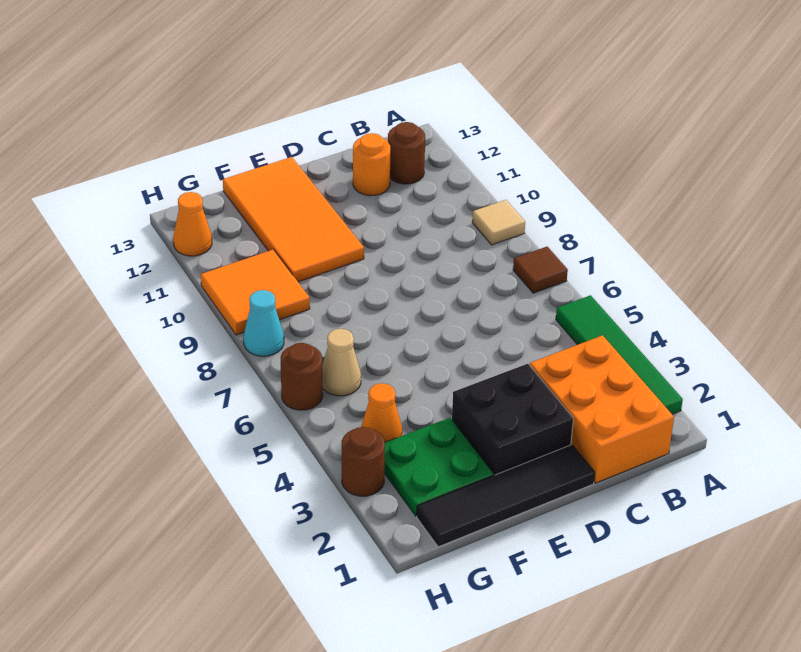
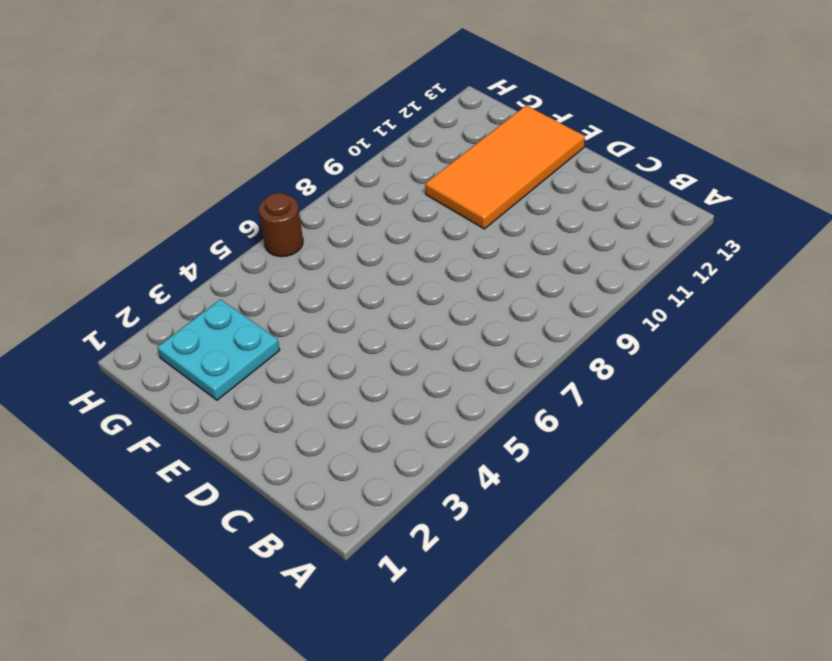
cyan 2x2 plate [157,299,280,400] -> green 2x2 plate [384,418,494,516]
none -> green 1x4 tile [556,295,683,414]
none -> brown 1x1 tile [513,247,568,293]
none -> tan 1x1 tile [472,200,525,245]

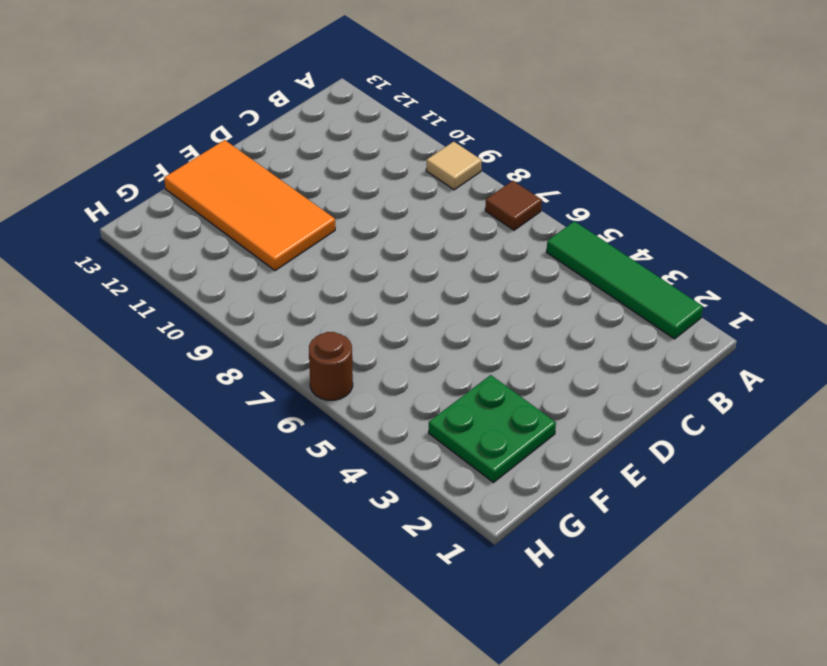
none -> orange 2x3 brick [530,335,674,483]
none -> brown 1x1 round brick [388,122,425,184]
none -> orange 1x1 round brick [353,133,390,196]

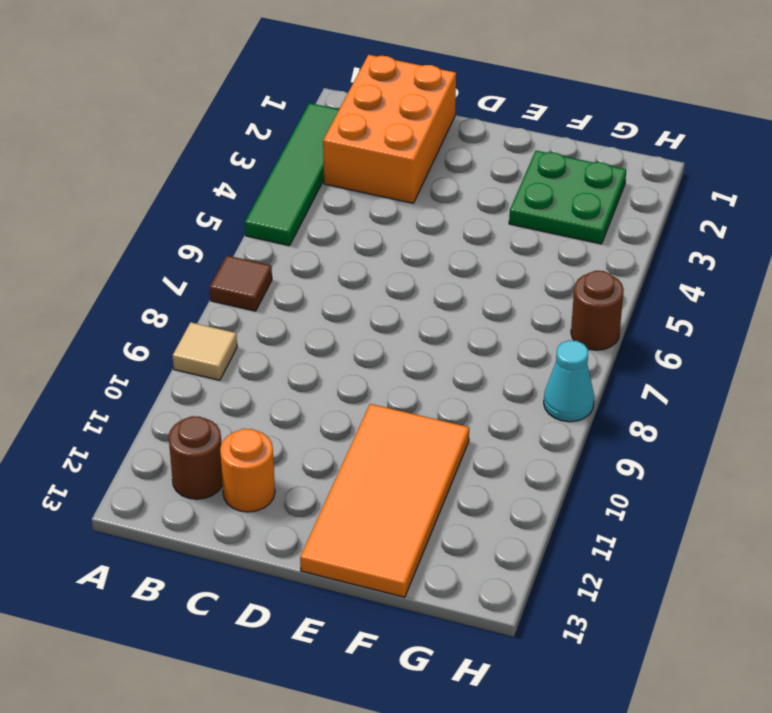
none -> black 1x4 tile [417,445,595,547]
none -> black 2x2 brick [452,364,573,475]
none -> orange 1x1 cone [361,383,402,442]

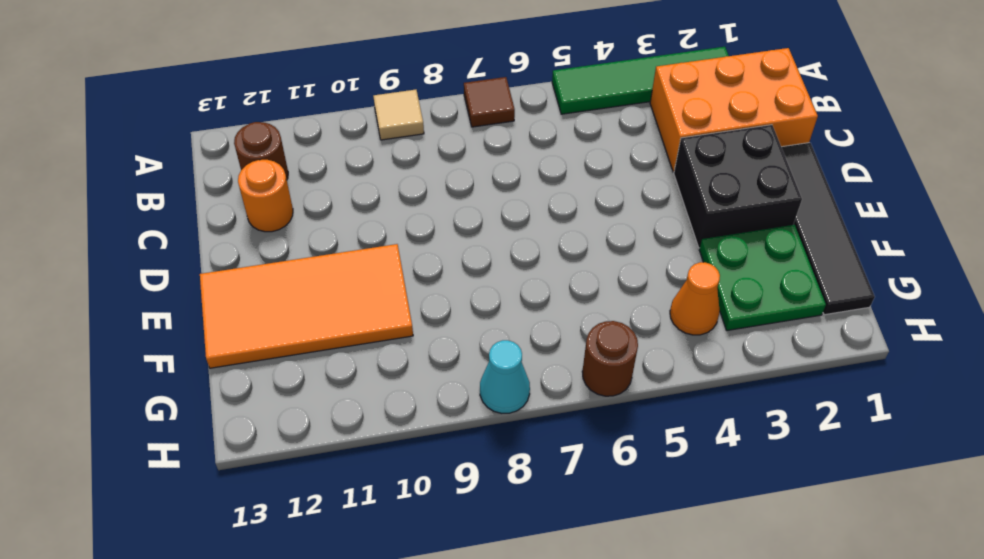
none -> tan 1x1 cone [322,329,361,396]
none -> orange 2x2 tile [201,250,310,335]
none -> brown 1x1 round brick [342,427,385,496]

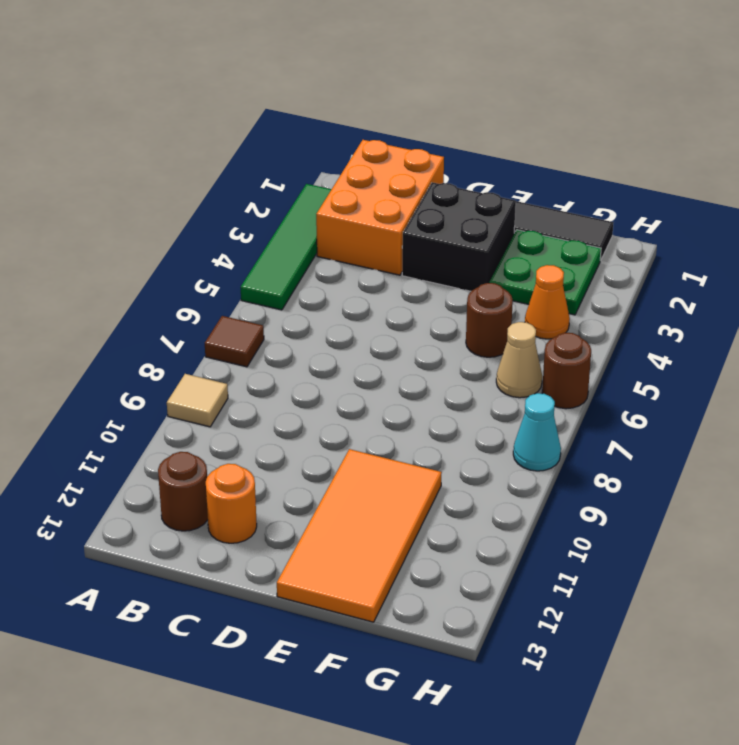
brown 1x1 round brick [466,283,513,357] -> brown 1x1 round brick moved to [342,427,385,496]
none -> orange 2x2 tile [201,250,310,335]
none -> orange 1x1 cone [173,192,212,256]

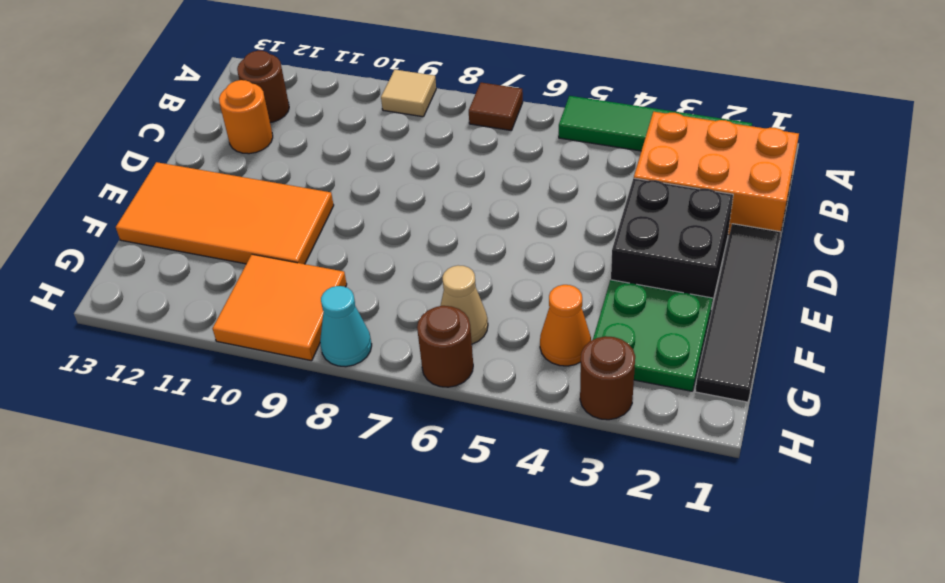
none -> orange 1x1 cone [173,192,212,256]

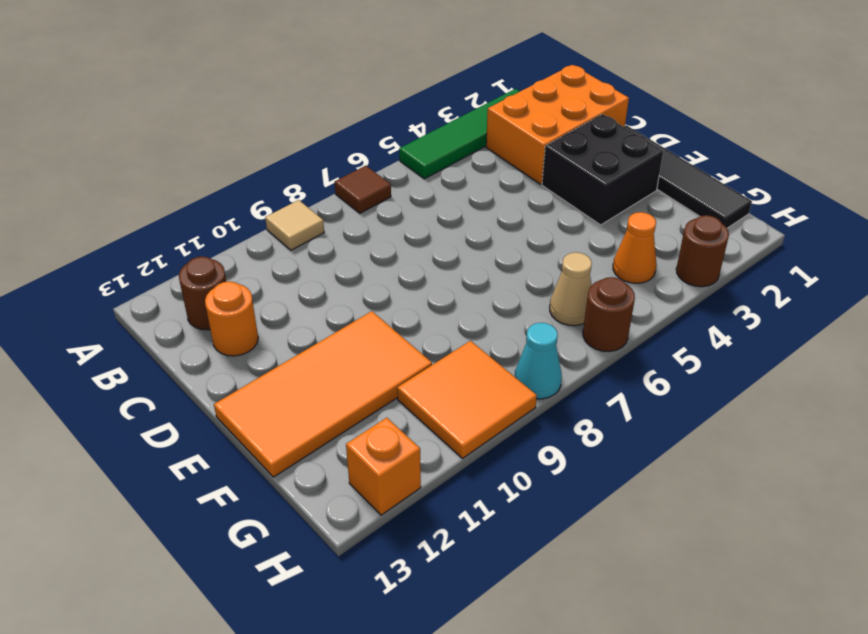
orange 1x1 brick [346,418,421,515] -> orange 1x1 cone [173,192,212,256]
none -> green 2x2 plate [384,418,494,516]

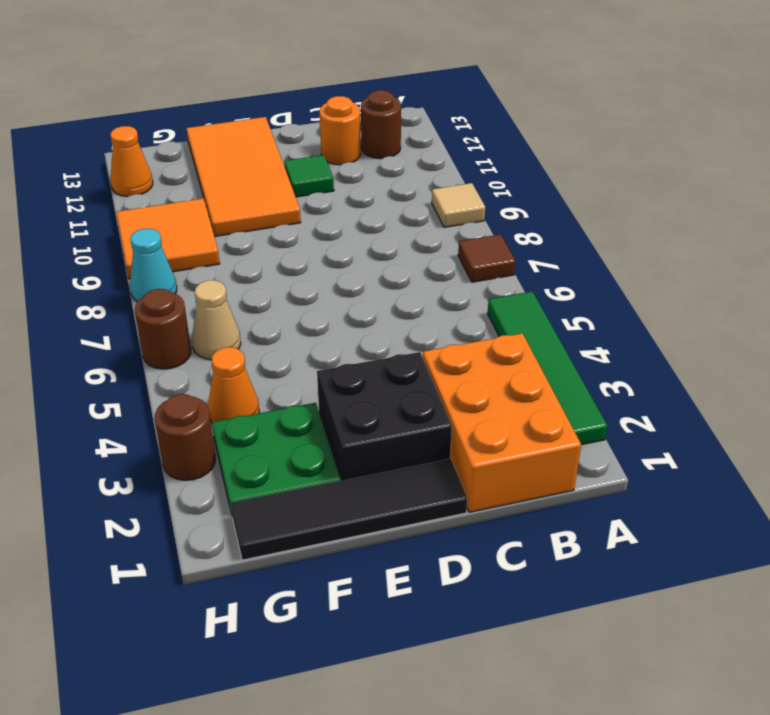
green 1x1 tile [284,155,334,197] -> none

